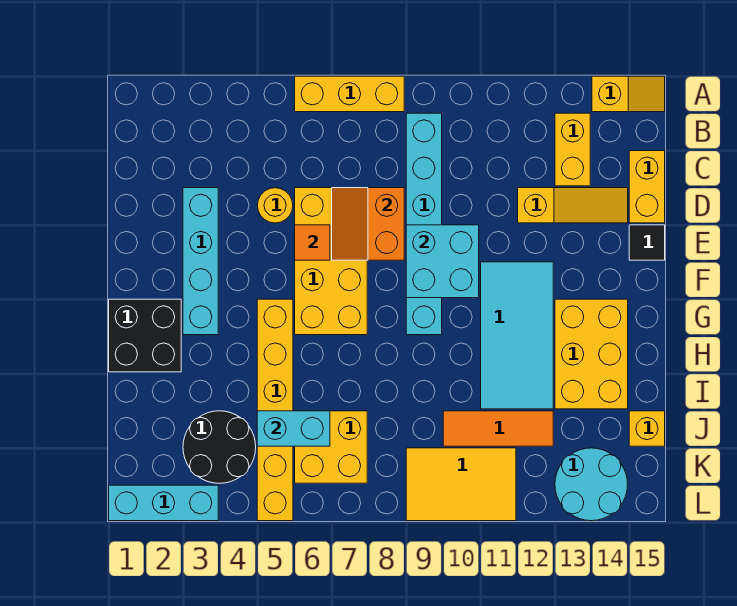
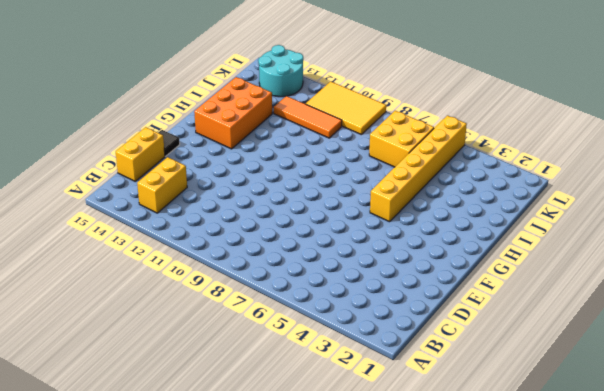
orange 2x3 brick [194,77,272,149] -> yellow 2x3 brick [555,299,628,409]
none -> yellow 1x3 brick [295,76,404,112]
none -> yellow 1x2 slope [592,76,665,112]
none -> cyan 1x6 brick [406,113,442,335]

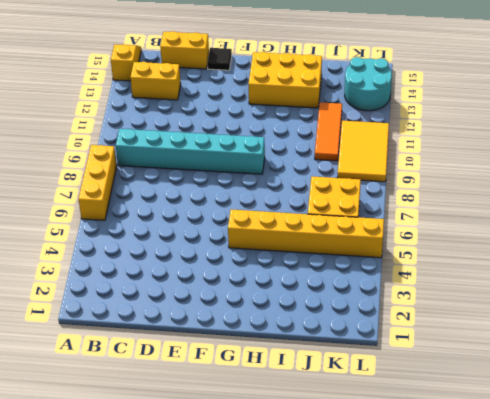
none -> cyan 1x4 brick [183,188,218,335]
none -> yellow 1x1 round brick [257,188,293,223]
none -> yellow 2x4 brick [295,188,367,335]

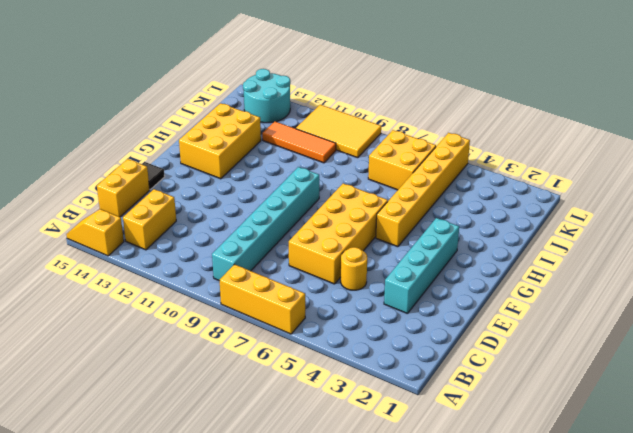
none -> yellow 1x3 slope [518,188,628,223]
none -> cyan 2x4 tile [481,262,553,409]
none -> black 2x2 brick [109,299,181,372]

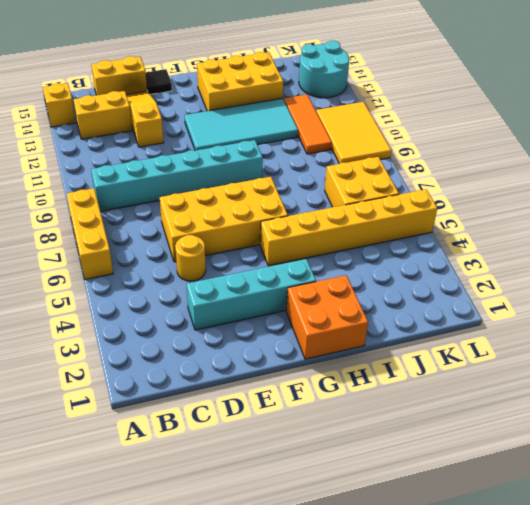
orange 2x2 brick [286,275,368,359] -> black 2x2 brick [109,299,181,372]
none -> black 2x2 round brick [183,411,256,483]
none -> yellow 1x1 brick [629,411,665,446]
none -> cyan 1x3 brick [109,485,218,521]

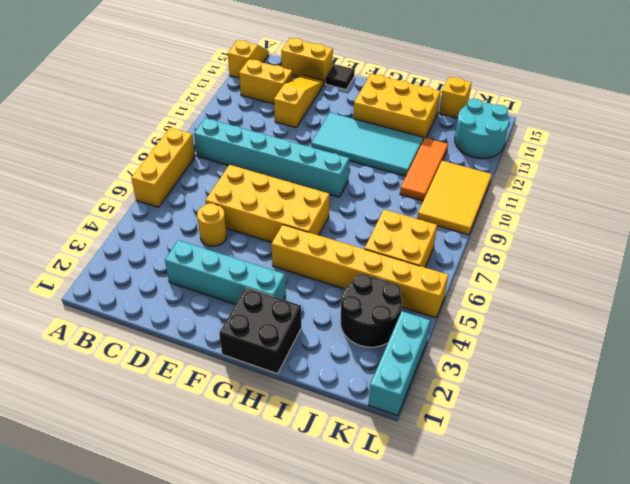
none -> orange 2x2 slope [332,188,404,260]
none -> orange 1x1 tile [295,225,330,260]
none -> cyan 2x2 brick [406,225,479,298]

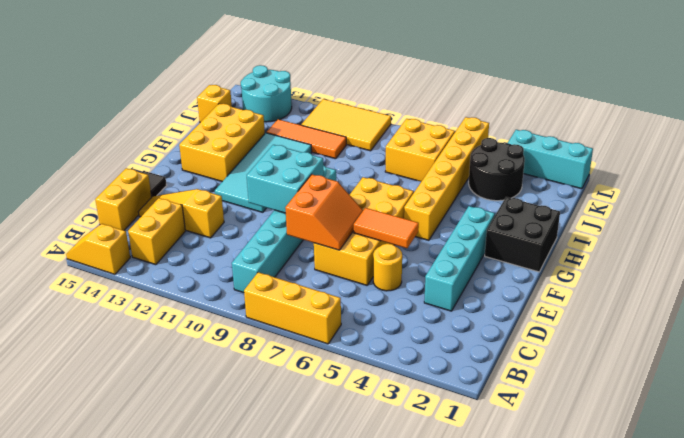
orange 1x2 tile [354,208,419,248] -> orange 1x1 tile [295,225,330,260]
none -> cyan 1x2 brick [257,411,330,446]

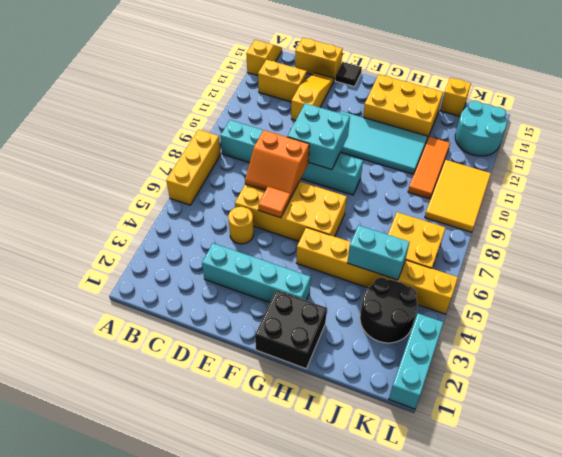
cyan 1x2 brick [347,225,410,280] -> cyan 1x2 brick turned to [257,411,330,446]

